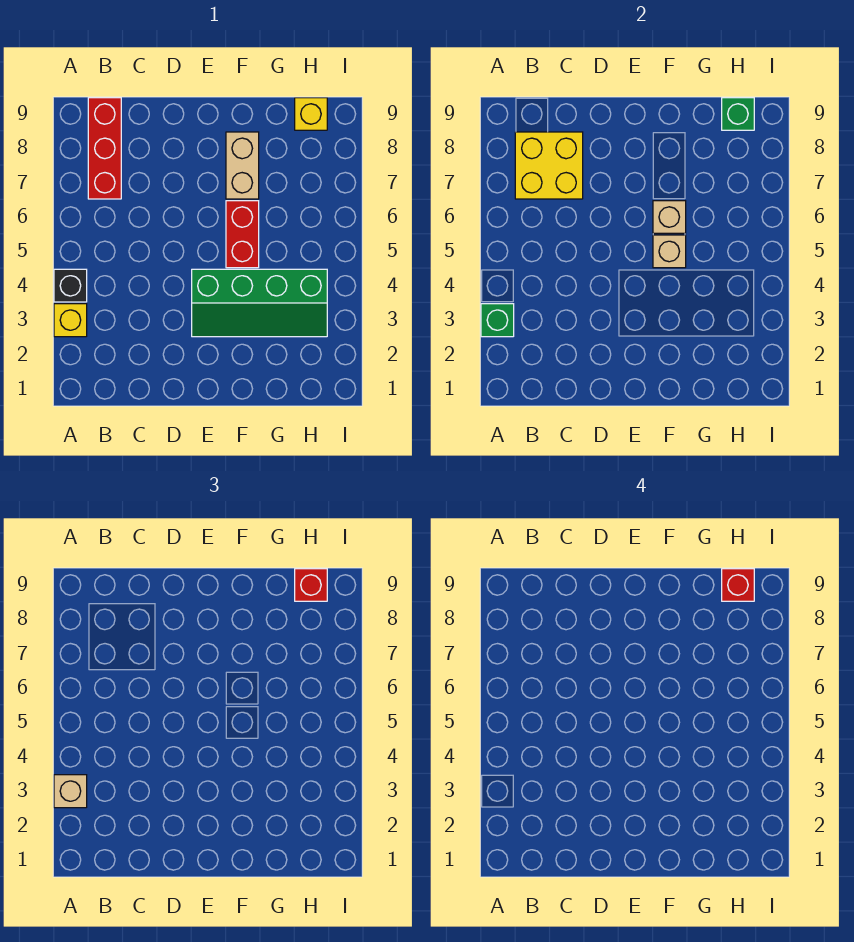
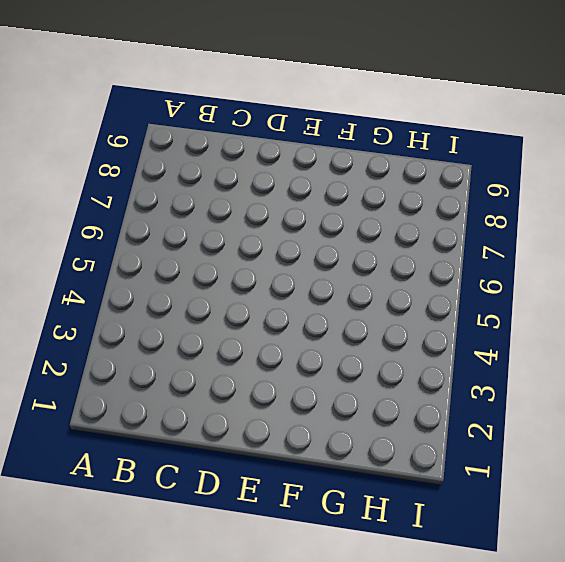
none -> yellow 1x1 brick [54,304,87,337]
none -> black 1x1 brick [54,269,87,302]
none -> red 1x3 brick [88,98,121,199]

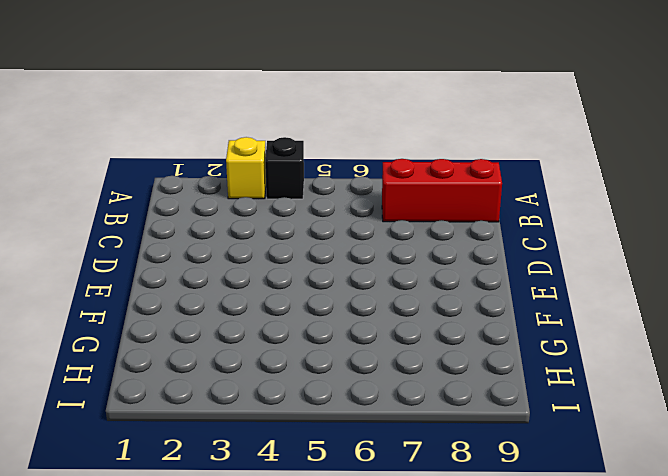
none -> green 2x4 slope [192,269,327,337]
none -> red 1x2 brick [226,201,259,268]
none -> tan 1x2 brick [226,132,259,199]

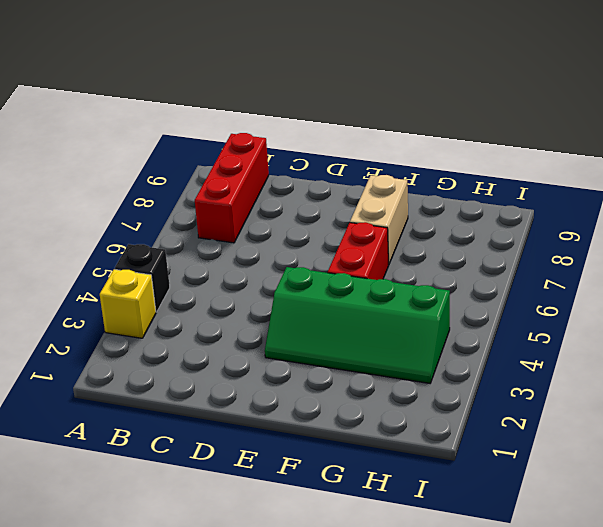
none -> yellow 1x1 brick [295,98,327,130]
none -> green 1x1 brick [481,304,514,337]
none -> yellow 2x2 brick [515,132,583,199]

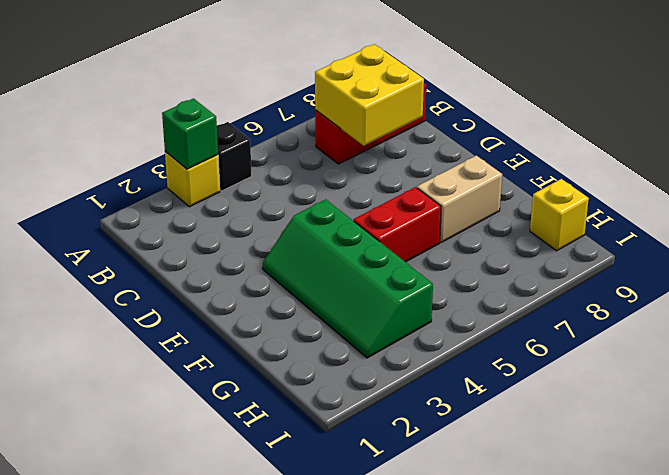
none -> tan 1x1 brick [653,235,686,268]
none -> tan 1x1 brick [653,201,686,233]
none -> green 1x1 brick [722,98,754,130]

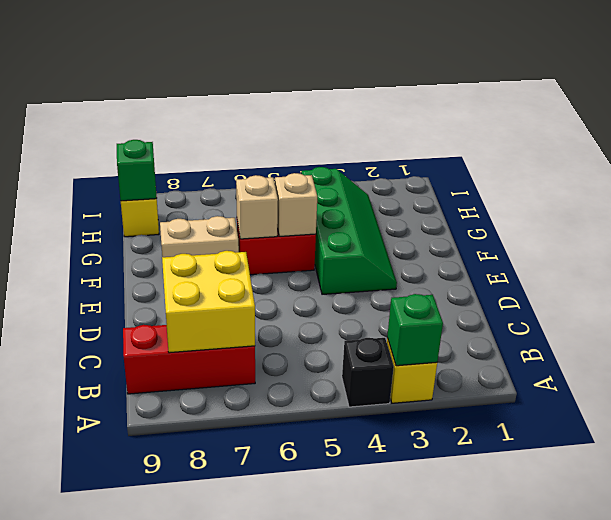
none -> tan 1x1 brick [54,775,87,808]
none -> red 1x1 brick [295,569,327,601]
none -> red 1x1 brick [722,569,754,601]

